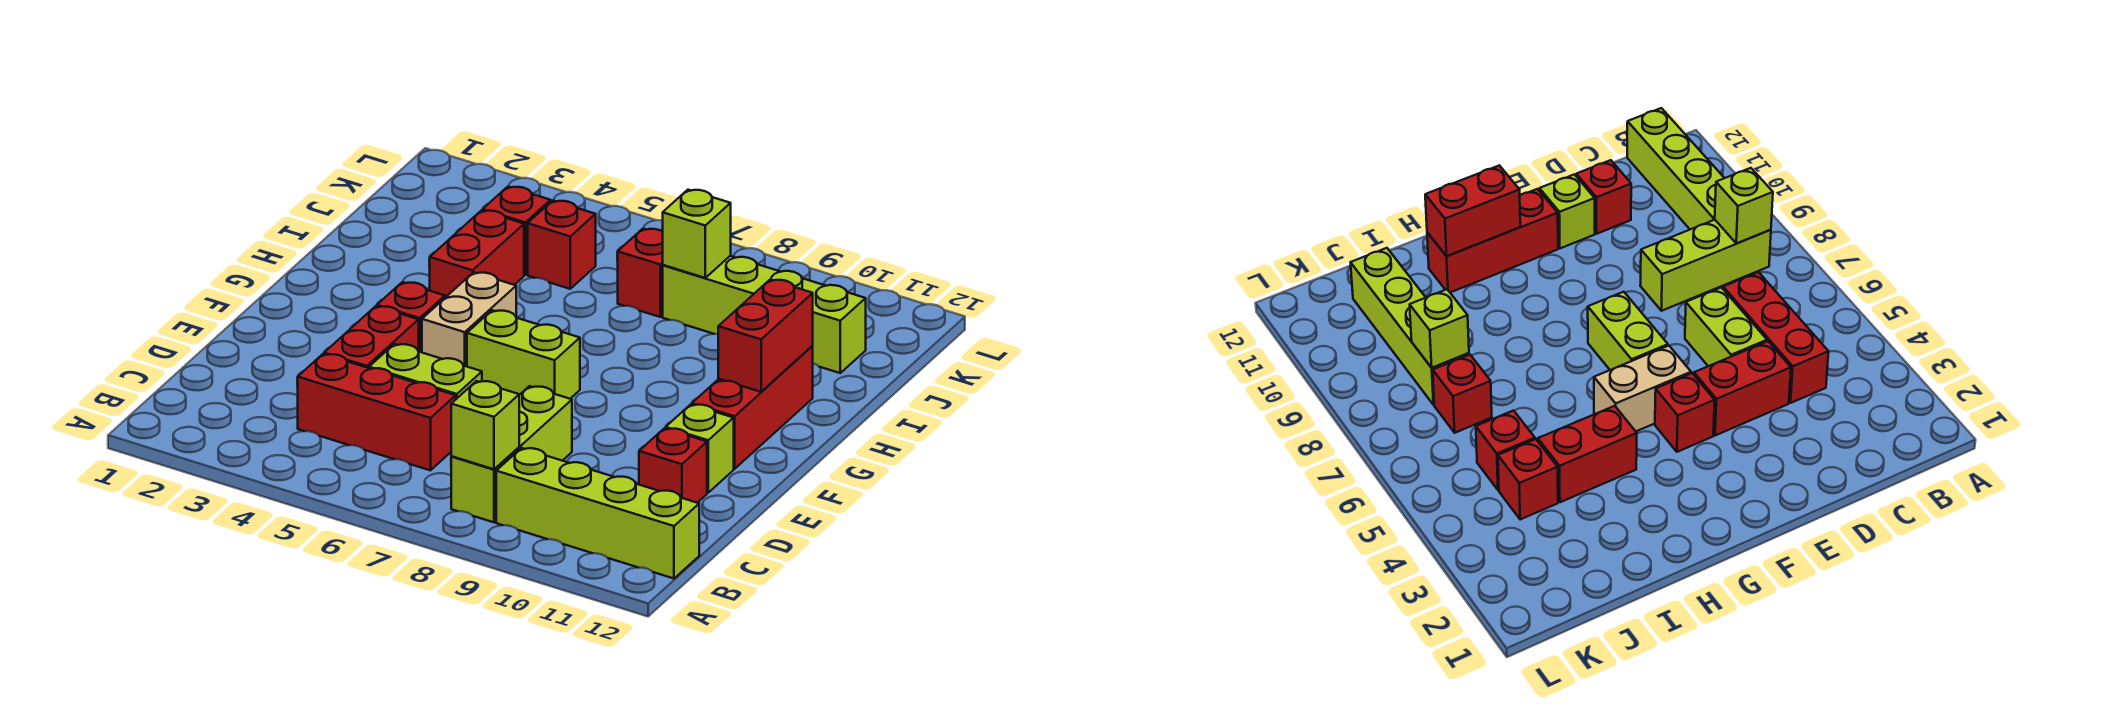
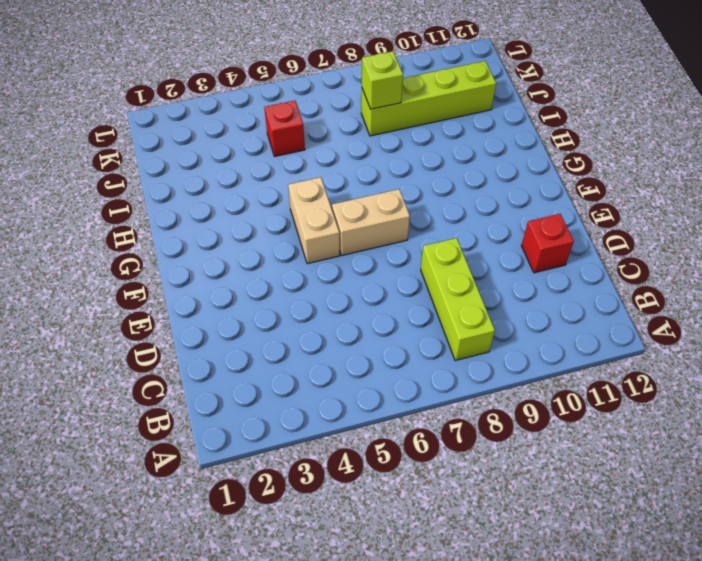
tan 1x2 brick [332,189,410,255] -> lime 1x2 brick [467,310,580,399]
none -> lime 1x4 brick [496,448,699,578]
none -> red 1x3 brick [298,354,456,470]
none -> red 1x2 brick [324,306,419,368]

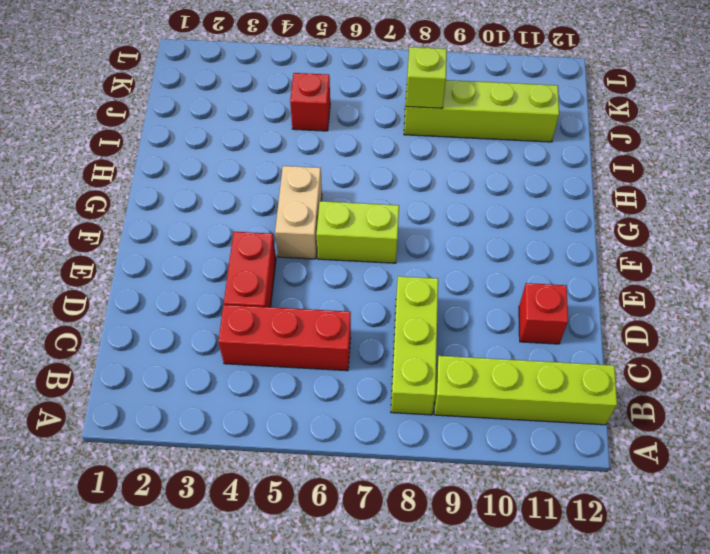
none -> lime 1x2 brick [369,344,482,399]
none -> lime 1x1 brick [666,404,734,493]
none -> red 1x1 brick [377,282,445,352]

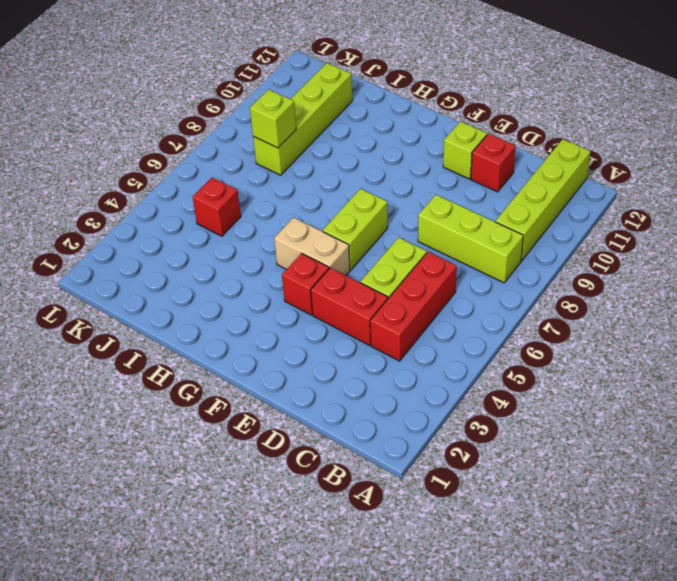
none -> red 1x3 brick [692,346,813,469]
none -> red 1x2 brick [430,210,524,298]
none -> red 1x1 brick [483,187,551,275]

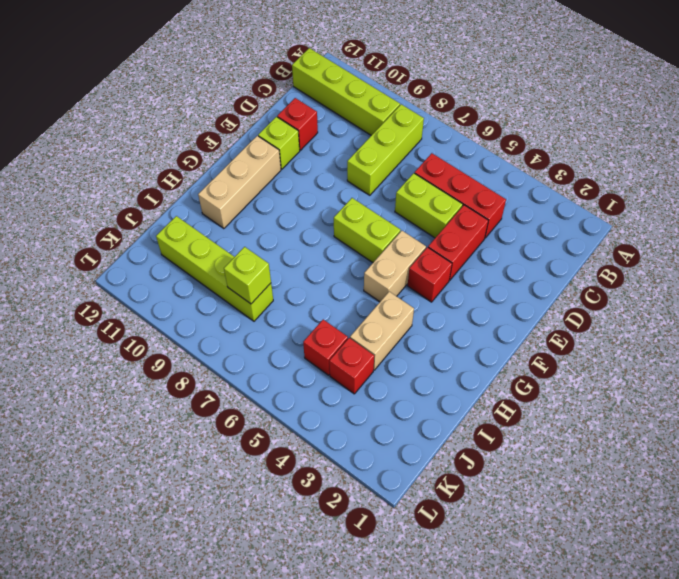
tan 1x3 brick [198,136,281,229] -> red 1x3 brick [692,346,813,469]
tan 1x2 brick [350,292,414,370] -> red 1x2 brick [430,210,524,298]
none -> red 1x1 brick [617,229,663,317]
none -> lime 1x1 brick [451,381,519,469]
none -> red 1x2 brick [718,280,813,392]

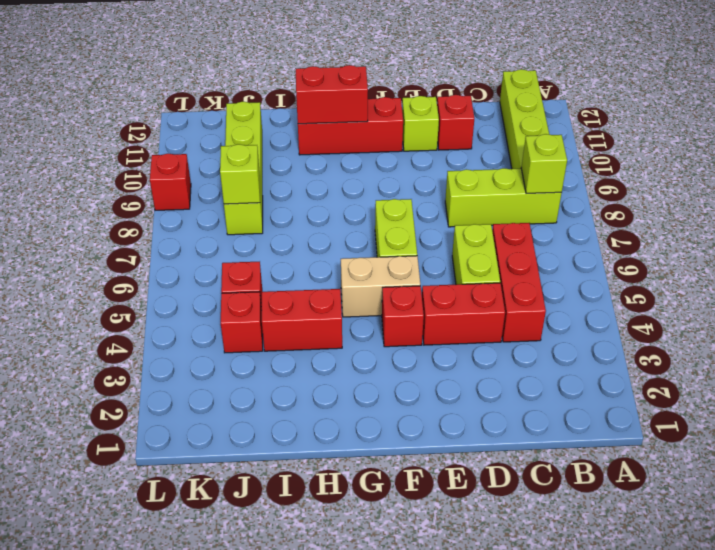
red 1x1 brick [150,154,191,210] -> red 1x1 brick moved to [617,229,663,317]

